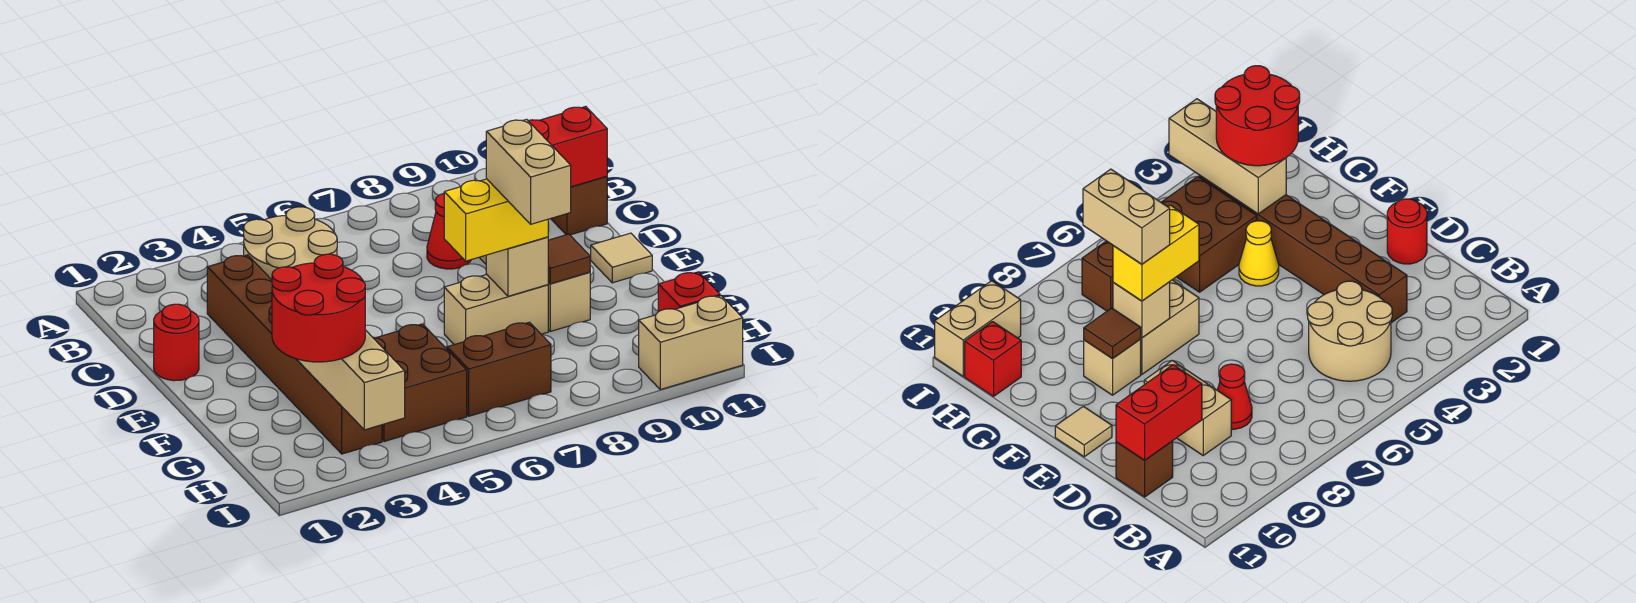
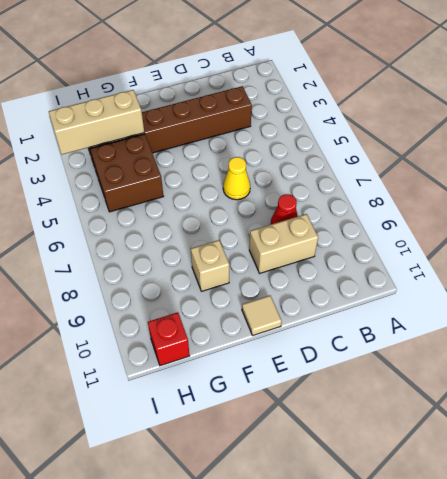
yellow 1x1 cone [223,157,250,200] -> yellow 1x1 cone moved to [1239,221,1279,286]
none -> tan 2x2 round brick [244,207,337,280]
none -> brown 1x1 brick [551,176,607,235]
none -> red 1x1 round brick [154,304,199,381]

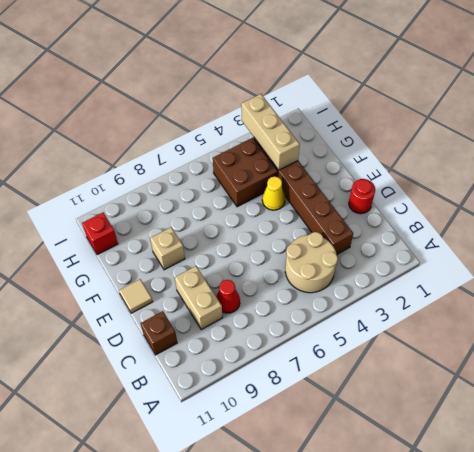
none -> tan 1x2 brick [444,275,548,345]
none -> brown 1x2 brick [447,322,551,416]
none -> tan 1x2 brick [639,296,743,390]

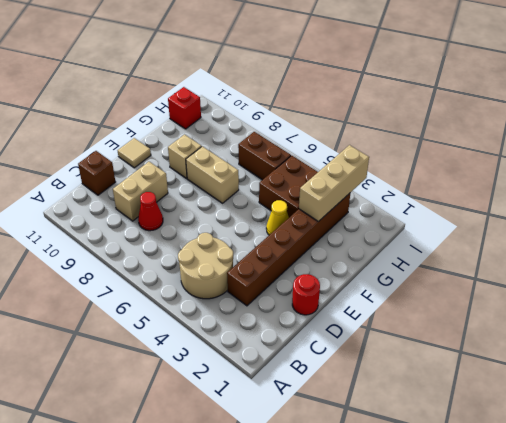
none -> tan 1x2 brick [639,296,743,390]
none -> red 1x2 brick [528,107,607,187]
none -> tan 1x1 brick [486,237,548,296]

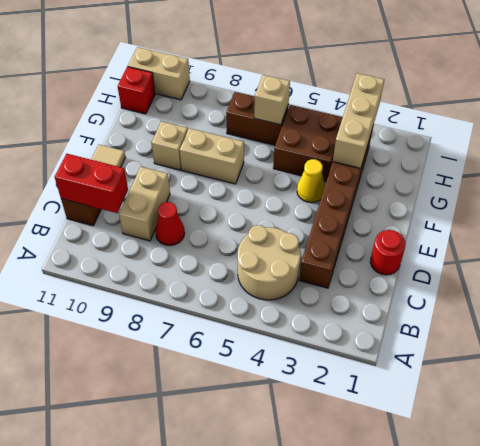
tan 1x1 brick [254,75,290,125] -> tan 1x1 brick moved to [486,237,548,296]
none -> brown 1x1 tile [548,234,590,284]
none -> yellow 1x2 brick [444,179,548,261]
none -> red 2x2 round brick [272,254,365,362]

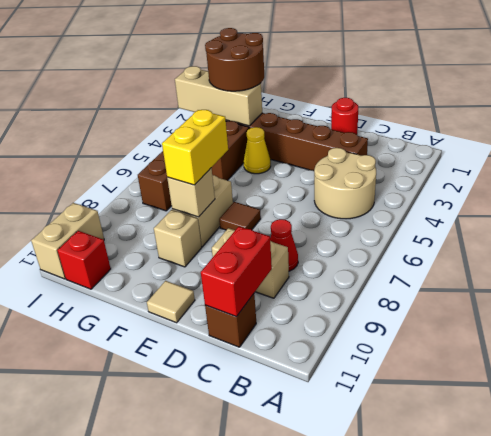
brown 1x1 tile [219,202,261,230] -> brown 1x1 tile moved to [548,234,590,284]
brown 2x2 round brick [205,28,264,91] -> red 2x2 round brick [272,254,365,362]
none -> tan 1x2 brick [486,119,571,224]

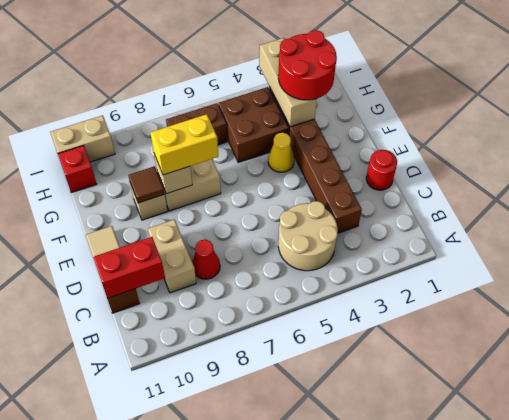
none -> tan 1x2 brick [486,119,571,224]

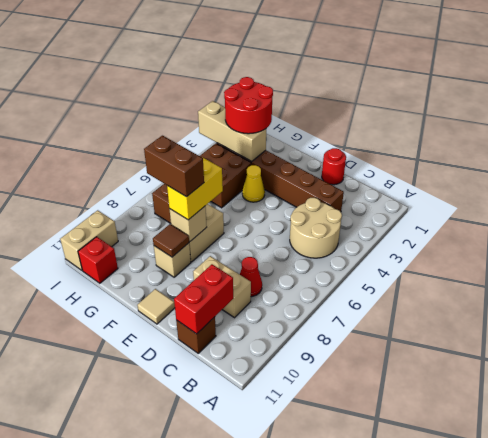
brown 1x2 brick [144,136,204,197] -> tan 1x2 brick [486,119,571,224]

